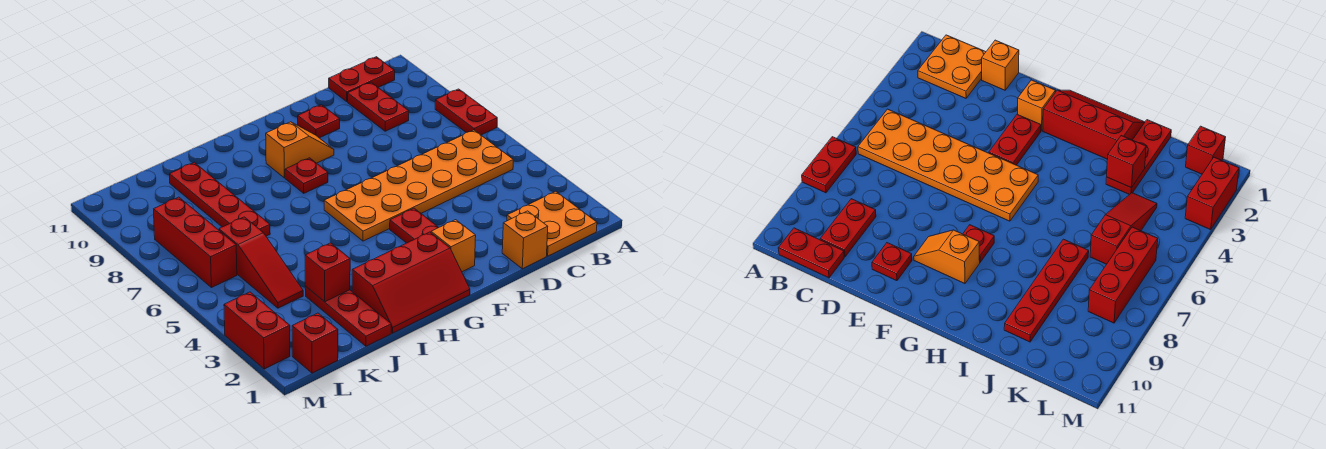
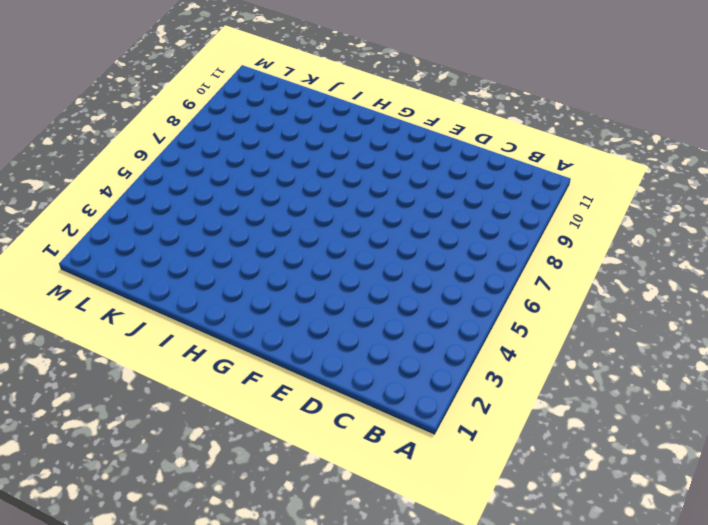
none -> red 1x2 plate [435,89,497,135]
none -> orange 2x2 plate [507,191,597,256]
none -> orange 2x6 plate [324,130,513,241]

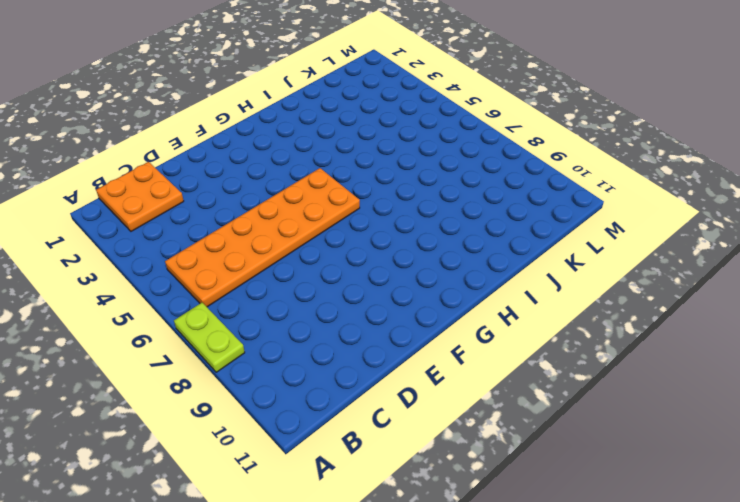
lime 1x2 plate [174,303,245,372] -> red 1x2 plate [435,89,497,135]
none -> red 1x2 plate [329,57,395,101]
none -> red 1x2 plate [348,82,409,131]
none -> orange 1x1 brick [502,211,548,269]

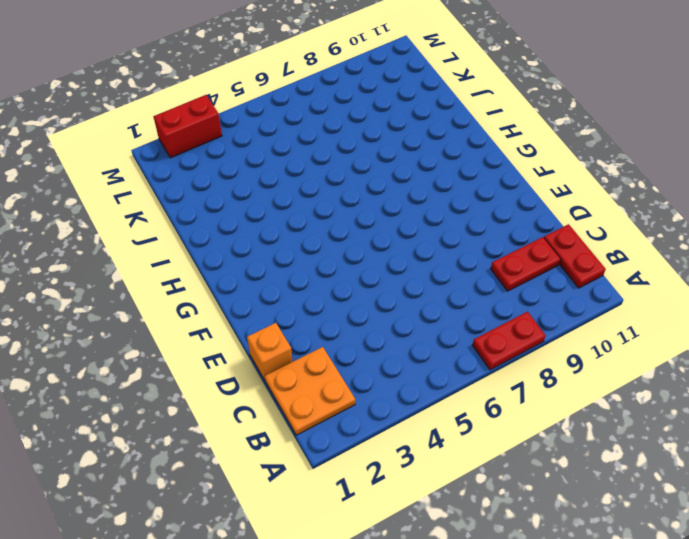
none -> orange 2x6 plate [324,130,513,241]
none -> red 1x1 plate [298,105,340,138]
none -> orange 1x1 brick [431,220,476,272]

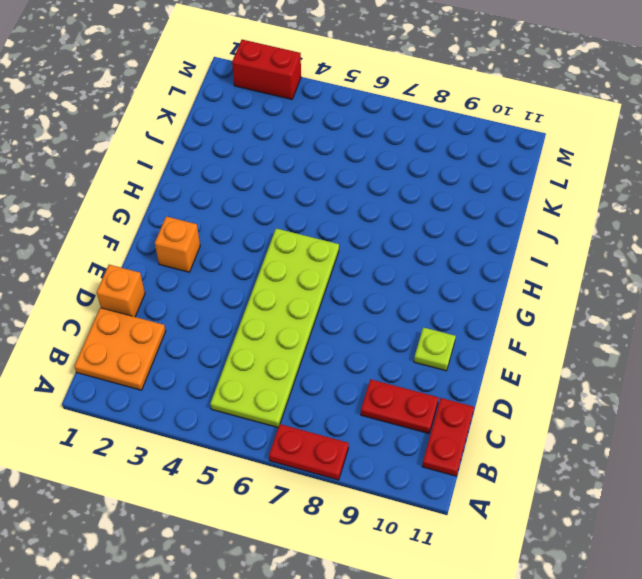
lime 2x6 plate [210,228,339,427] -> orange 2x6 plate [324,130,513,241]
lime 1x1 plate [414,327,456,371] -> red 1x1 plate [298,105,340,138]
none -> red 1x2 plate [390,208,439,243]
none -> orange 1x2 slope [266,122,334,178]
none -> red 2x3 slope [352,232,470,333]

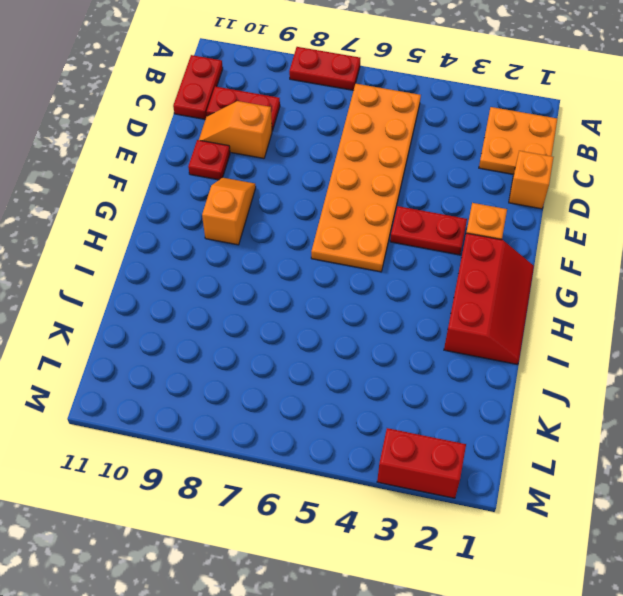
orange 1x2 slope [199,101,272,158] -> none
none -> red 1x1 plate [285,158,328,193]
none -> red 1x3 plate [305,287,391,346]
none -> red 1x4 plate [170,162,270,236]

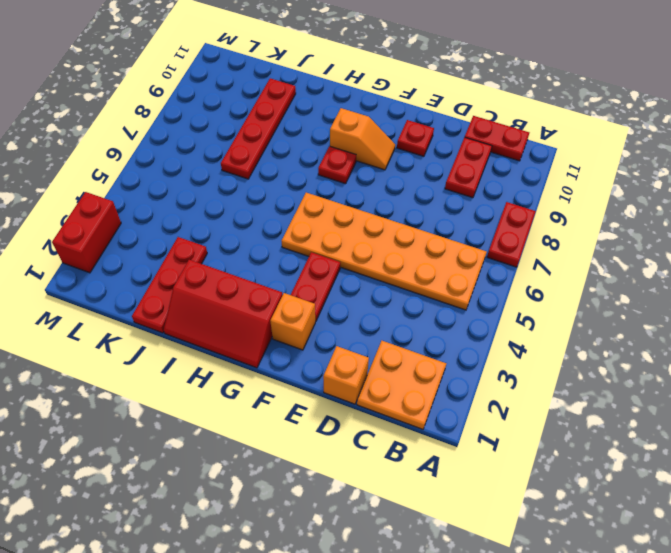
none -> red 1x3 slope [219,217,303,308]
none -> red 1x1 brick [292,313,338,373]
none -> red 1x3 brick [154,197,237,288]

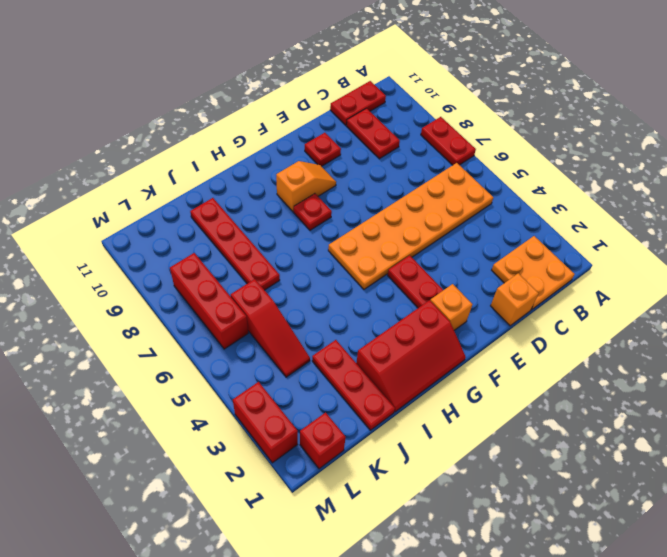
none -> red 1x1 brick [305,243,350,302]

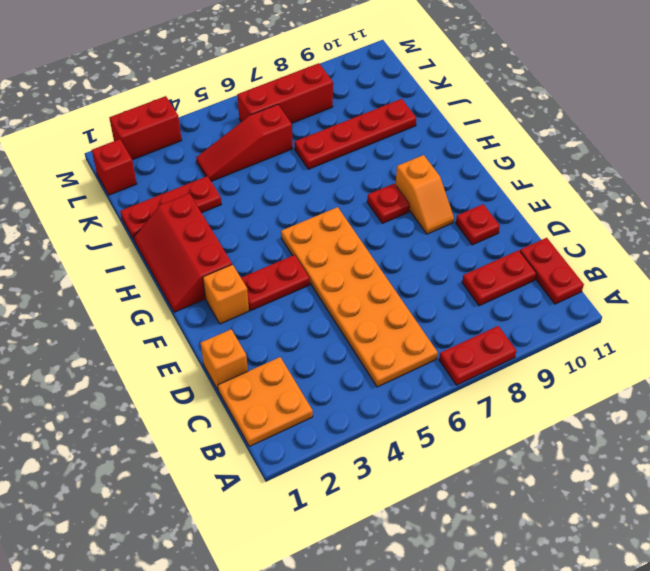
none -> red 1x1 brick [305,243,350,302]

